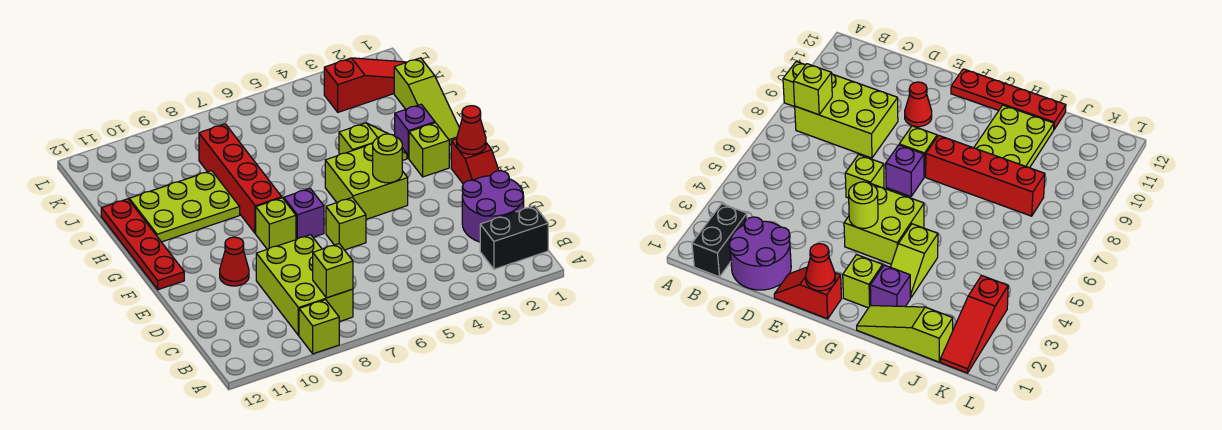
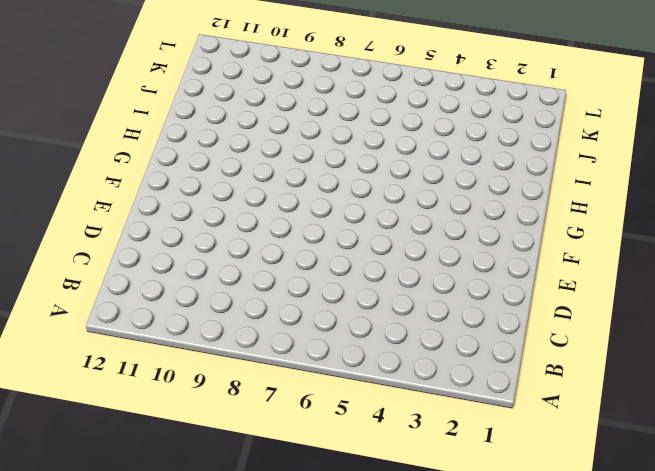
none -> lime 1x1 brick [299,300,339,354]
none -> black 1x2 brick [480,206,548,269]
none -> lime 2x3 brick [256,235,353,335]

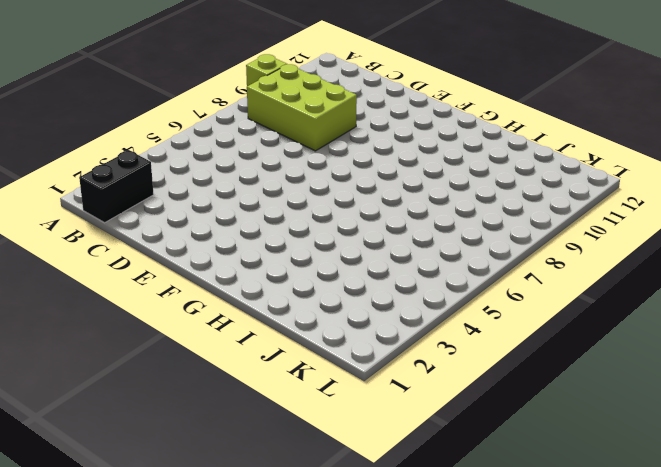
none -> purple 2x2 round brick [462,171,524,242]
none -> red 1x2 slope [451,139,499,184]
none -> lime 1x1 brick [326,197,366,250]

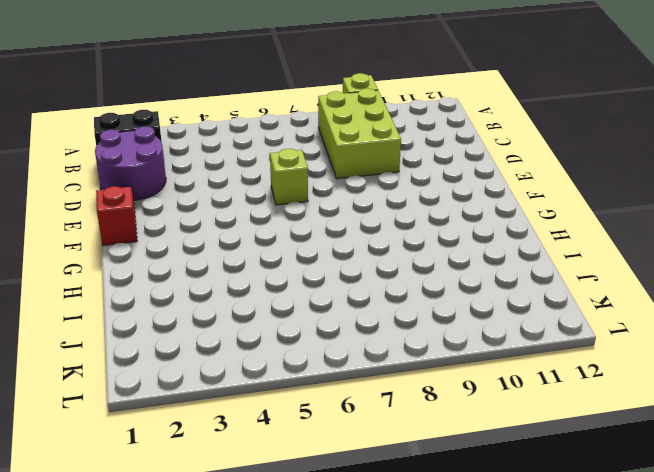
none -> red 1x1 cone [220,237,249,286]
none -> lime 2x2 brick [325,144,408,219]
none -> purple 1x1 brick [284,189,324,240]

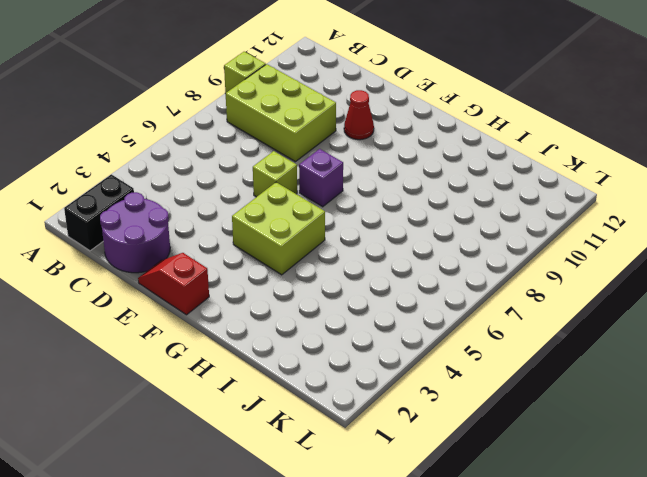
none -> lime 1x1 brick [256,198,296,249]
none -> red 1x4 plate [101,199,184,290]
none -> lime 1x1 brick [409,123,449,177]

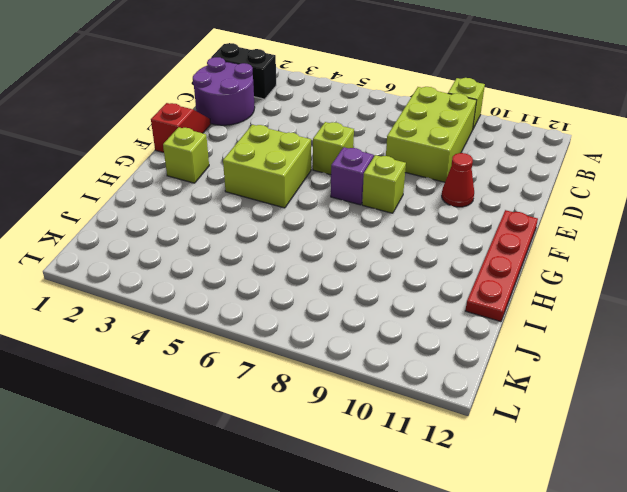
none -> red 1x4 brick [199,124,282,234]
none -> lime 1x3 slope [394,58,459,145]
none -> purple 1x1 brick [395,104,435,158]

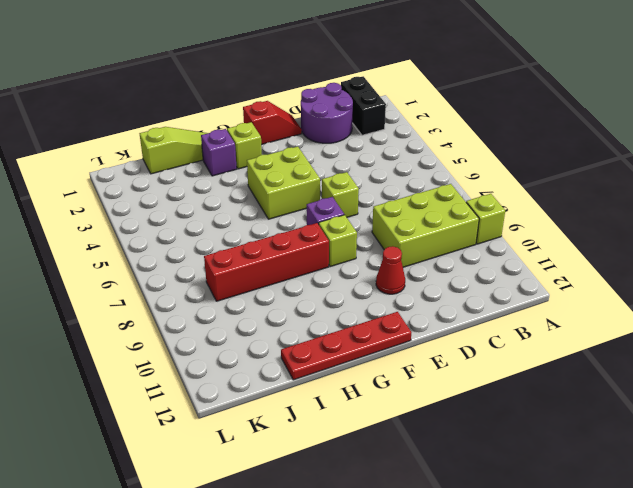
none -> lime 1x2 slope [339,123,407,161]
none -> lime 2x3 plate [129,171,240,242]
none -> red 1x3 slope [324,58,407,112]

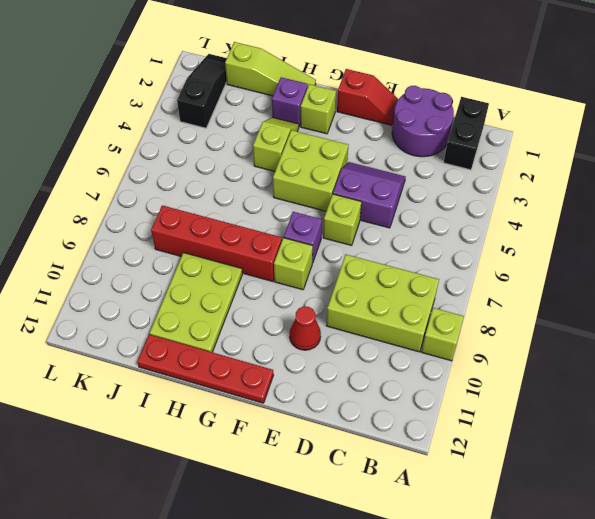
purple 2x2 slope [333,162,406,228] -> none
black 1x3 slope [177,54,227,128] -> red 1x3 slope [324,58,407,112]
none -> lime 1x1 brick [313,244,353,298]
none -> red 1x1 cone [457,106,486,154]
none -> lime 1x1 round brick [373,134,402,183]

